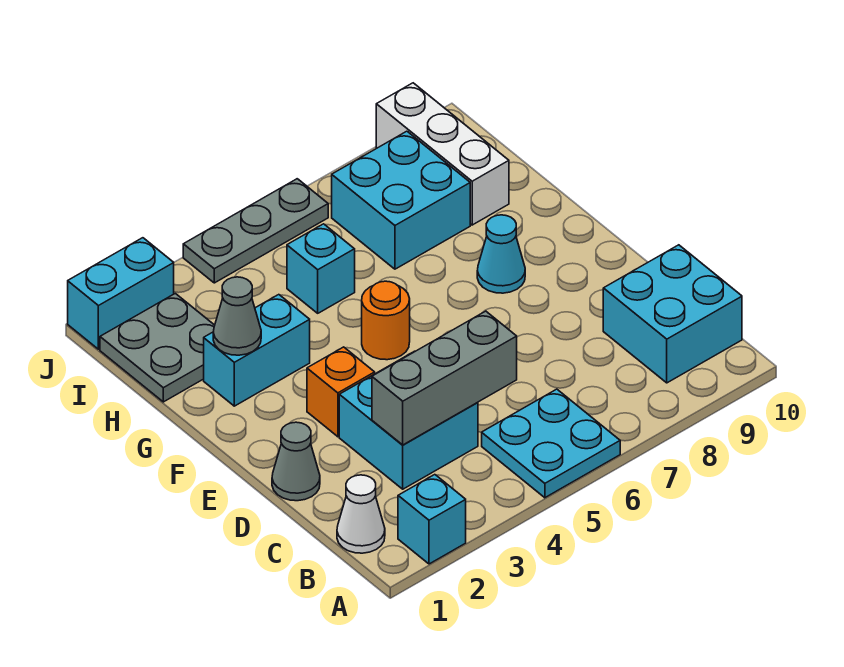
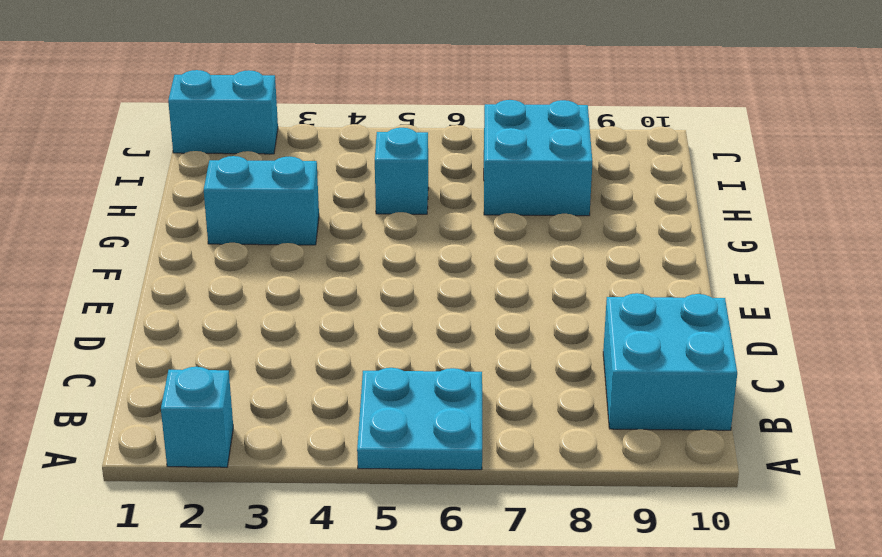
none -> white 1x1 cone [337,475,385,553]
none -> cyan 2x2 brick [339,351,478,489]
none -> grey 1x1 cone [272,422,320,501]

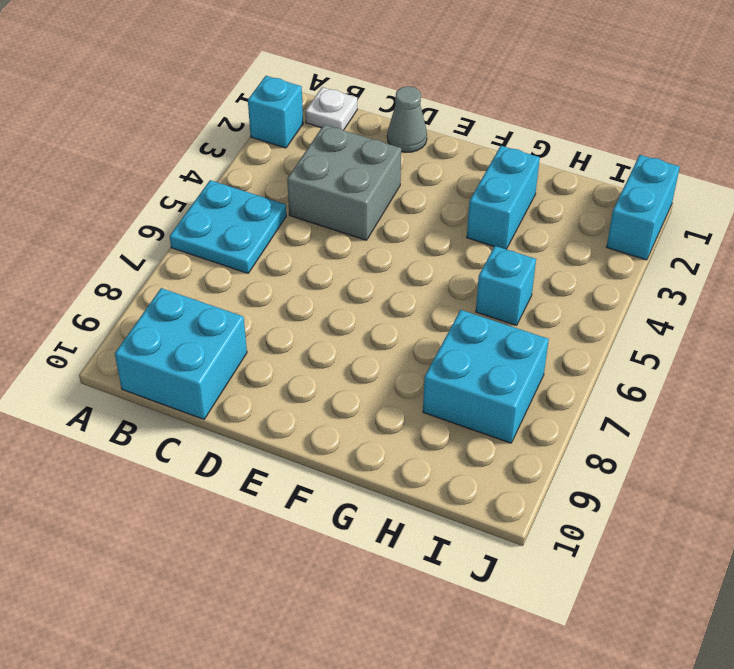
white 1x1 plate [305,87,357,130] -> white 1x1 cone [337,475,385,553]
grey 2x2 brick [287,125,401,240] -> cyan 2x2 brick [339,351,478,489]
none -> orange 1x1 brick [307,347,375,437]
none -> orange 1x1 round brick [362,281,410,360]
none -> cyan 1x1 cone [477,215,525,293]

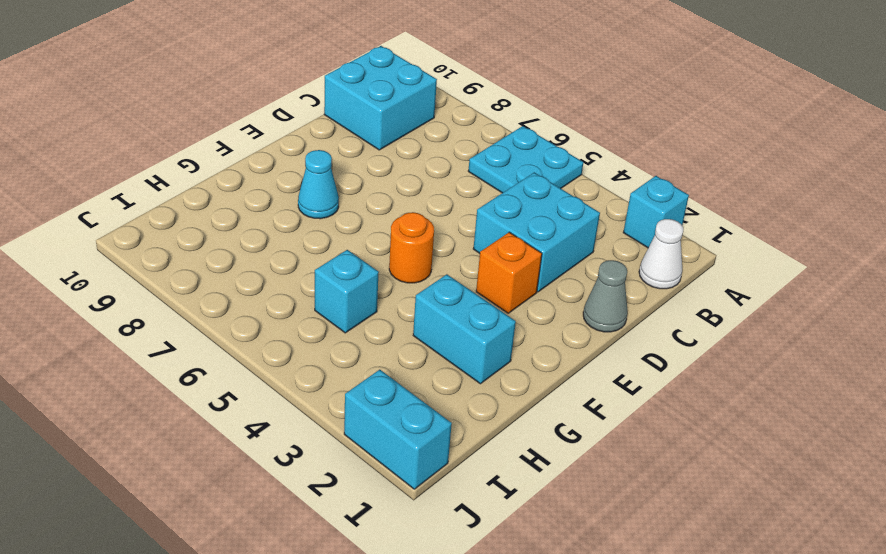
none -> grey 2x2 plate [100,293,215,402]
none -> cyan 2x2 brick [332,131,470,269]
none -> white 1x3 brick [376,83,509,225]

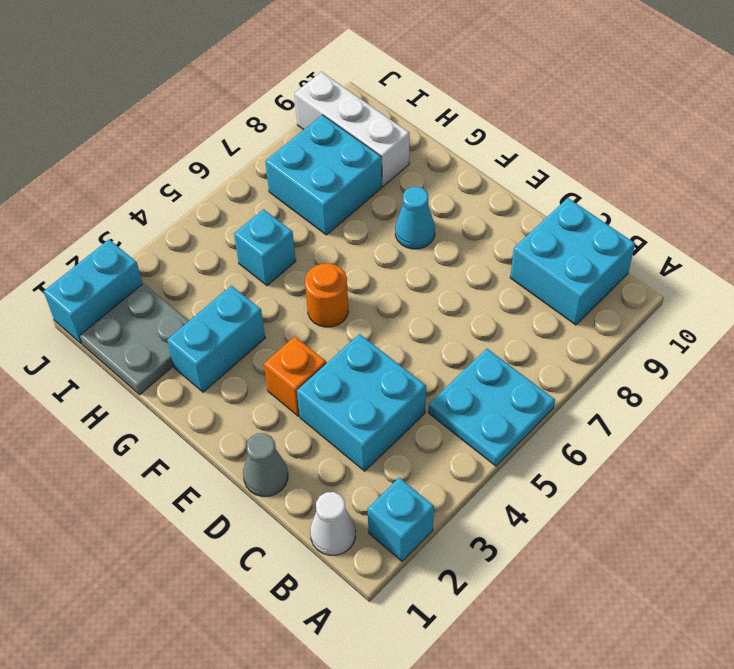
none -> grey 1x3 plate [183,179,328,283]
none -> grey 1x3 brick [372,311,517,445]
none -> grey 1x1 cone [213,277,261,355]

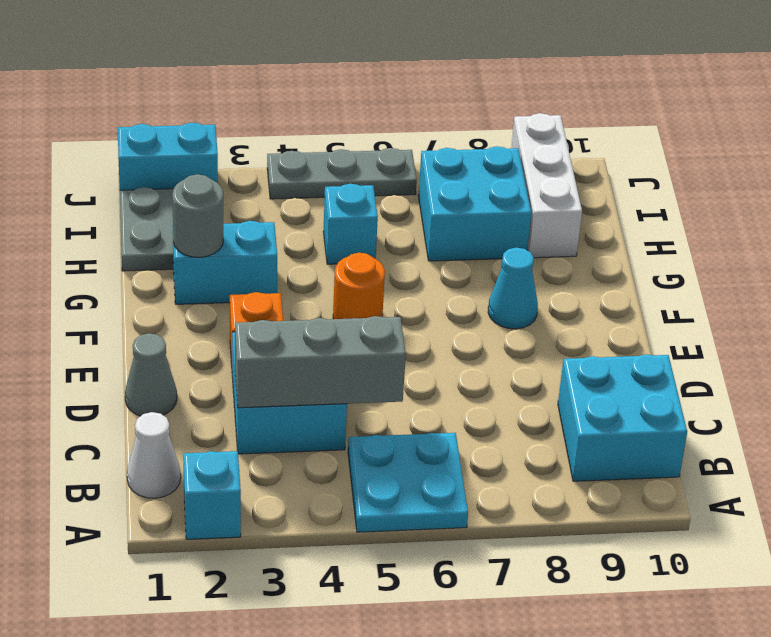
grey 1x1 round brick [172,174,223,257] -> grey 1x1 cone [213,277,261,355]

